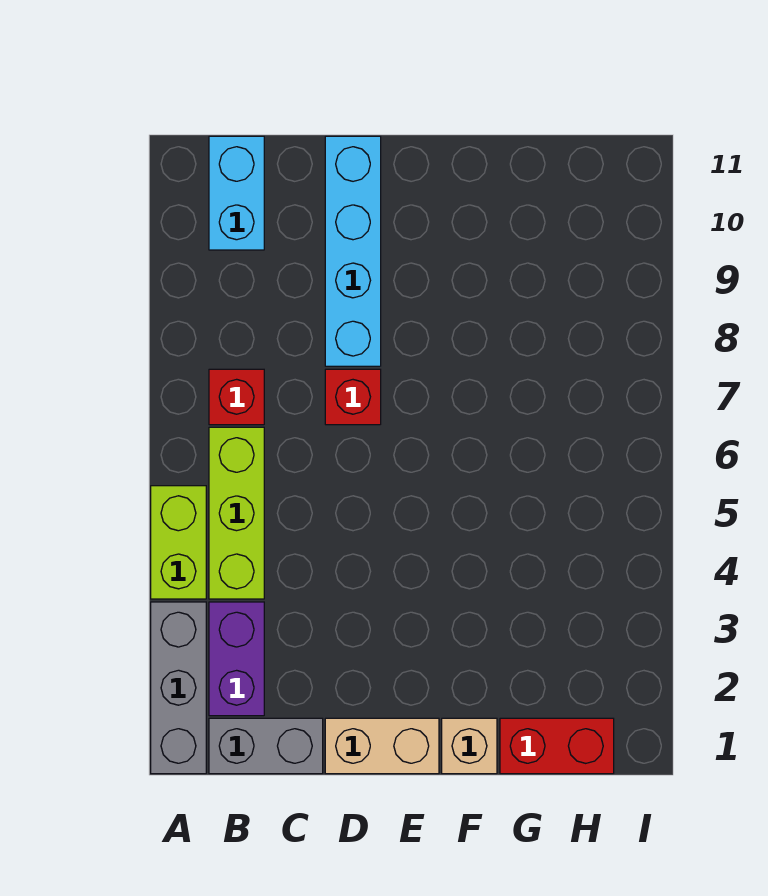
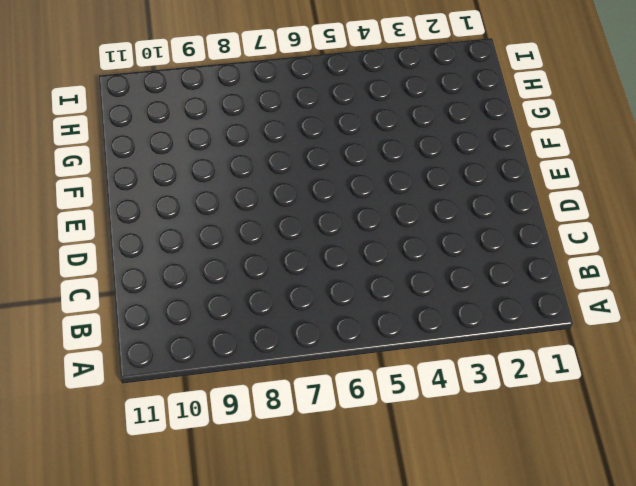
none -> grey 1x3 brick [151,602,206,774]
none -> lime 1x2 brick [151,486,206,599]
none -> grey 1x2 brick [209,718,323,774]

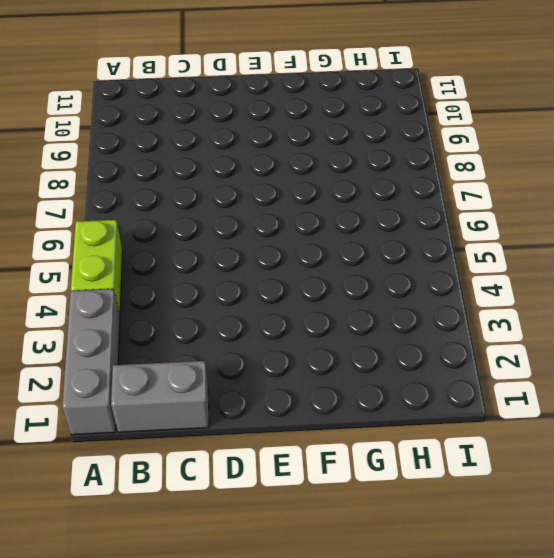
none -> purple 1x2 brick [209,602,264,716]
none -> lime 1x3 brick [209,427,264,599]
none -> red 1x1 brick [209,369,264,425]

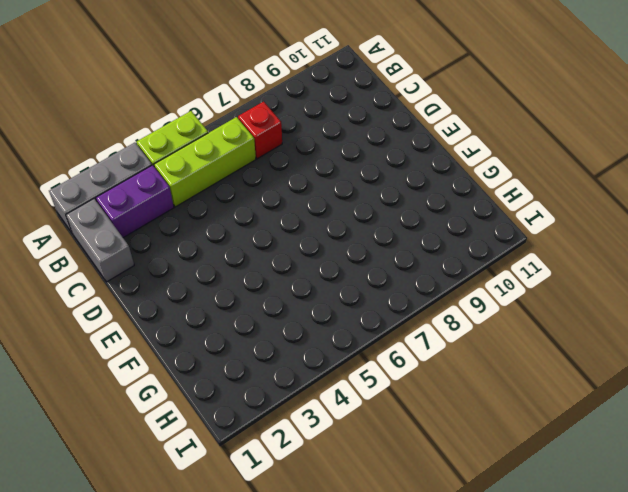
none -> cyan 1x2 brick [209,136,264,250]
none -> tan 1x2 brick [325,718,439,774]
none -> red 1x1 brick [325,369,381,425]

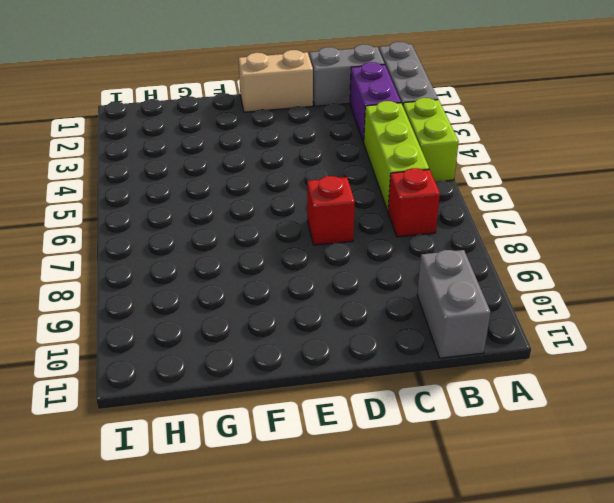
grey 1x2 brick [417,250,491,358] -> cyan 1x2 brick [209,136,264,250]
none -> cyan 1x4 brick [325,136,381,366]
none -> tan 1x1 brick [442,718,497,774]
none -> red 1x2 brick [500,718,614,774]

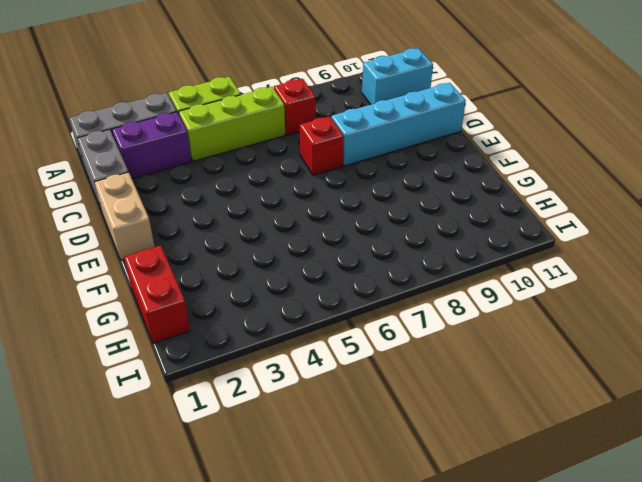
none -> tan 1x1 brick [442,718,497,774]

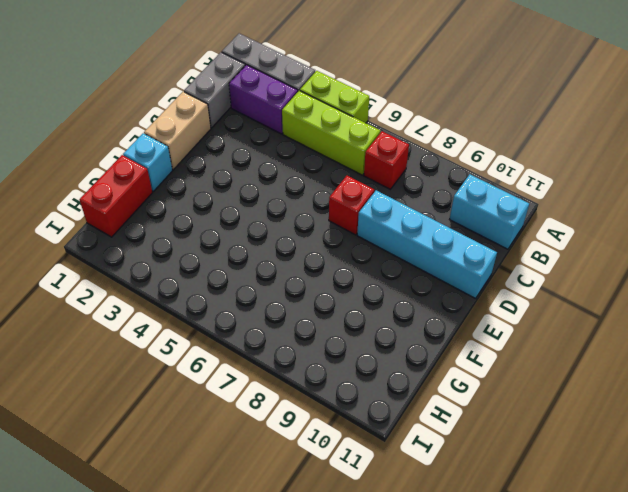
cyan 1x1 brick [123,133,173,191] -> tan 1x1 brick [442,718,497,774]

